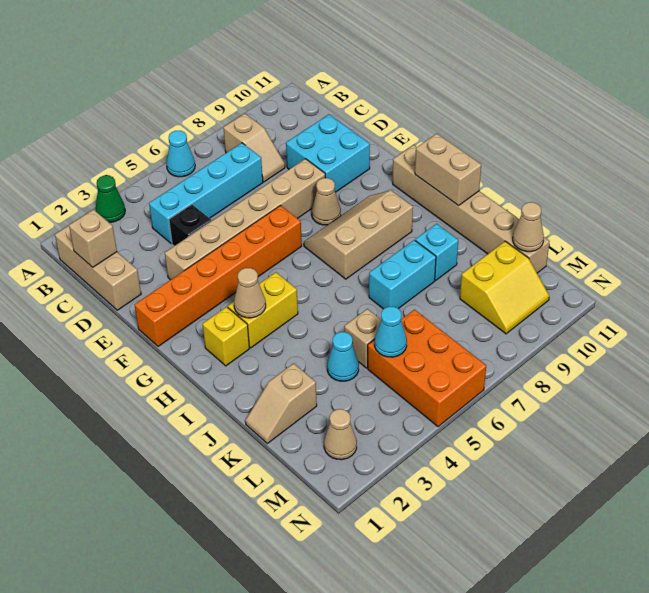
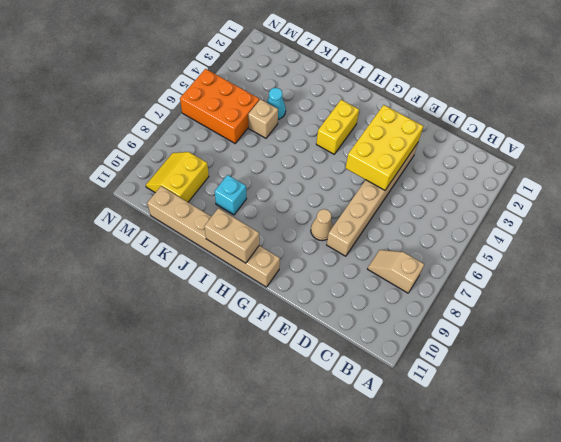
yellow 2x3 brick [346,105,423,190] -> none
none -> green 1x1 cone [96,175,125,222]
none -> cyan 1x1 cone [167,131,195,177]
none -> tan 1x3 brick [55,226,141,310]

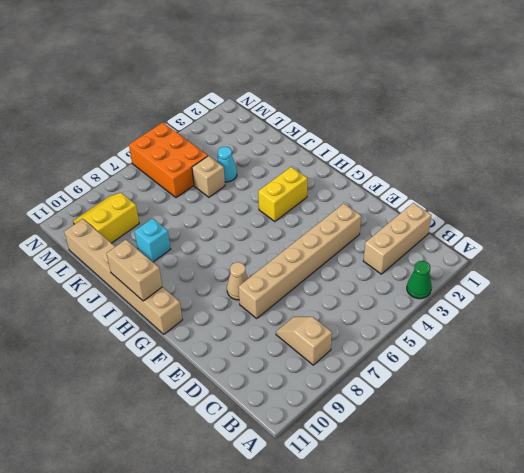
tan 1x3 brick [364,203,432,274] -> tan 1x3 brick turned to [55,226,141,310]
none -> cyan 1x1 cone [167,131,195,177]
none -> cyan 1x4 brick [149,143,263,243]
none -> black 1x1 brick [169,205,211,246]

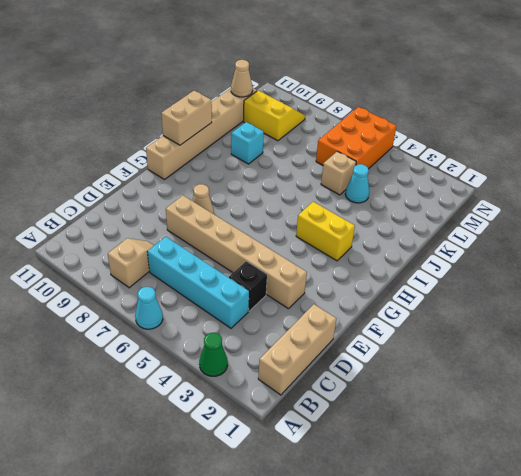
none -> cyan 2x2 brick [286,114,370,192]
none -> orange 1x6 brick [135,206,302,346]
none -> tan 2x3 slope [304,190,413,279]

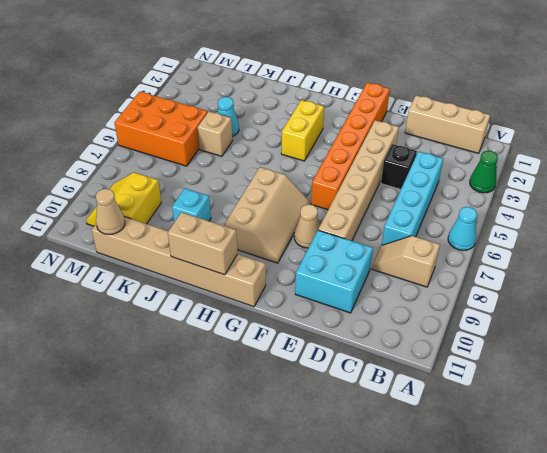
none -> yellow 1x1 brick [203,307,249,366]
none -> cyan 1x2 brick [369,240,436,309]
none -> tan 1x2 slope [245,363,317,443]

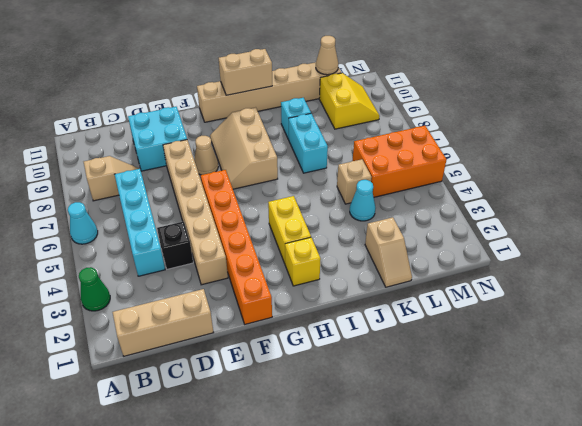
none -> tan 1x1 cone [324,409,357,460]
none -> tan 1x1 brick [69,209,117,267]
none -> tan 1x1 cone [234,268,266,318]

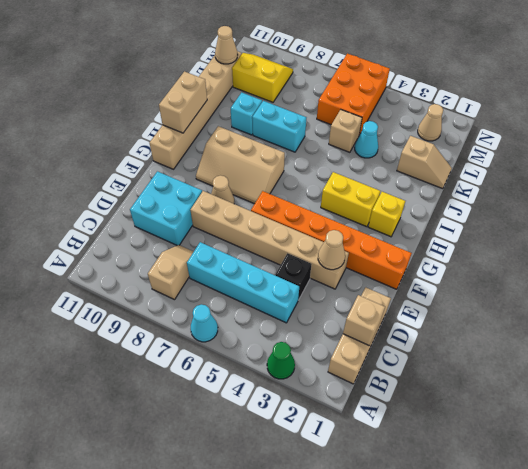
tan 1x1 cone [318,230,345,270] -> tan 1x1 cone moved to [234,268,266,318]
none -> cyan 1x1 cone [375,306,407,357]

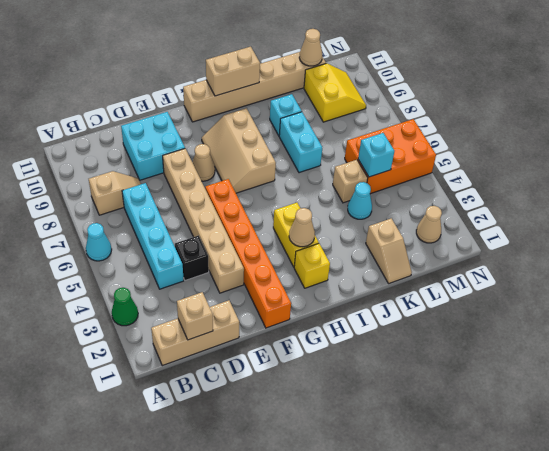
cyan 1x1 brick [358,133,394,177] -> cyan 1x1 cone [375,306,407,357]

